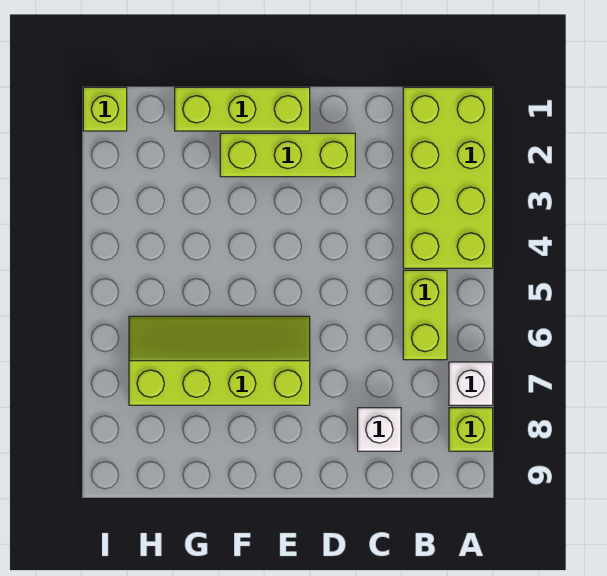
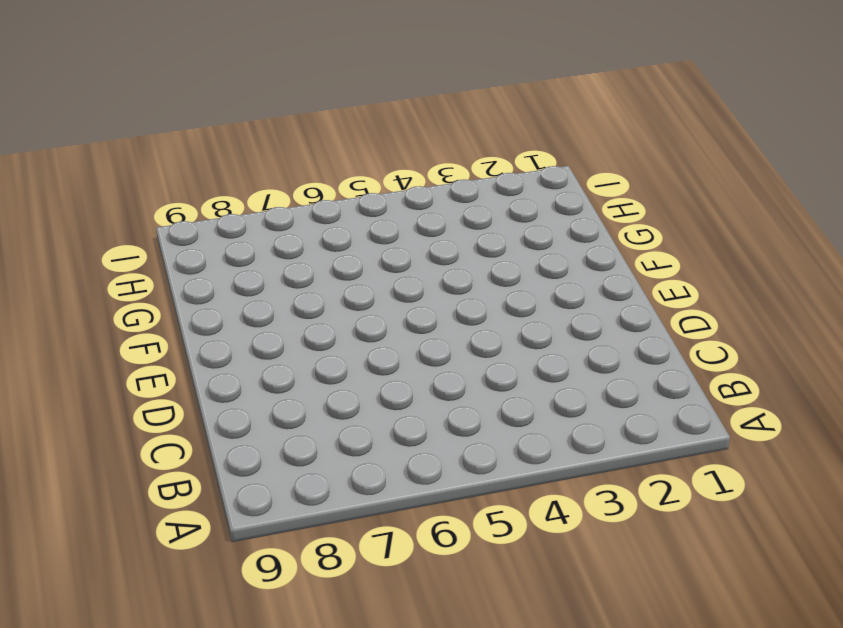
none -> lime 2x4 brick [403,87,493,268]
none -> white 1x1 brick [449,362,493,405]

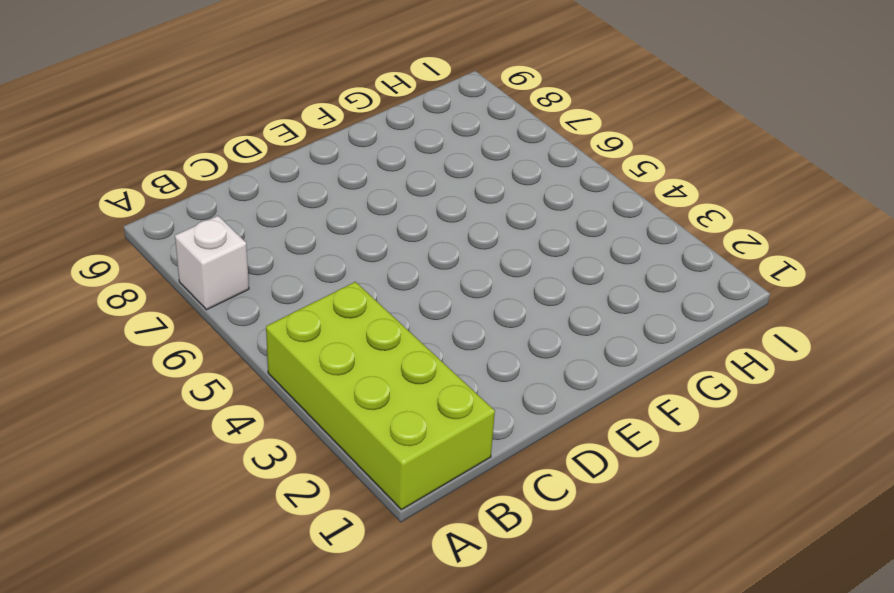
none -> lime 1x1 brick [449,408,493,451]
none -> lime 1x2 brick [403,270,447,360]

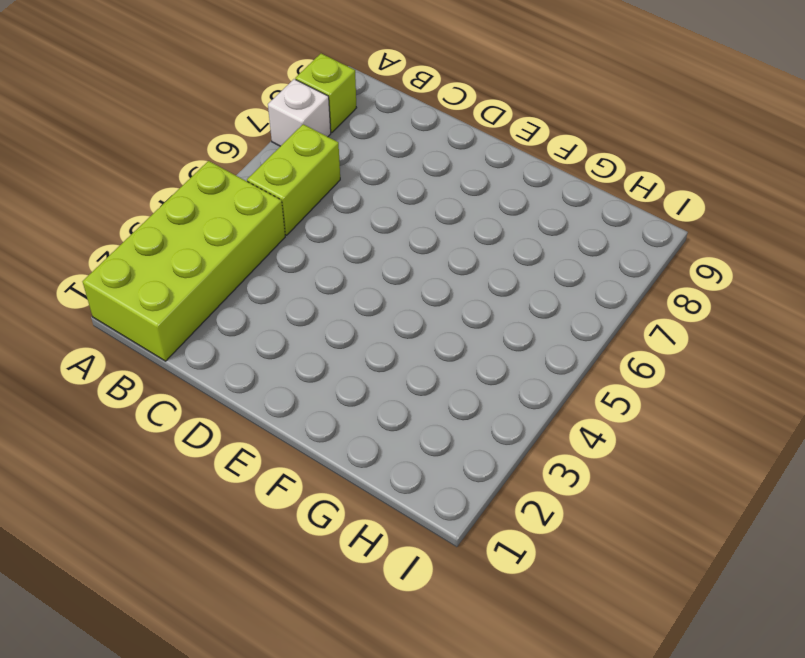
none -> white 1x1 brick [358,408,401,451]
none -> lime 1x3 brick [220,133,355,177]

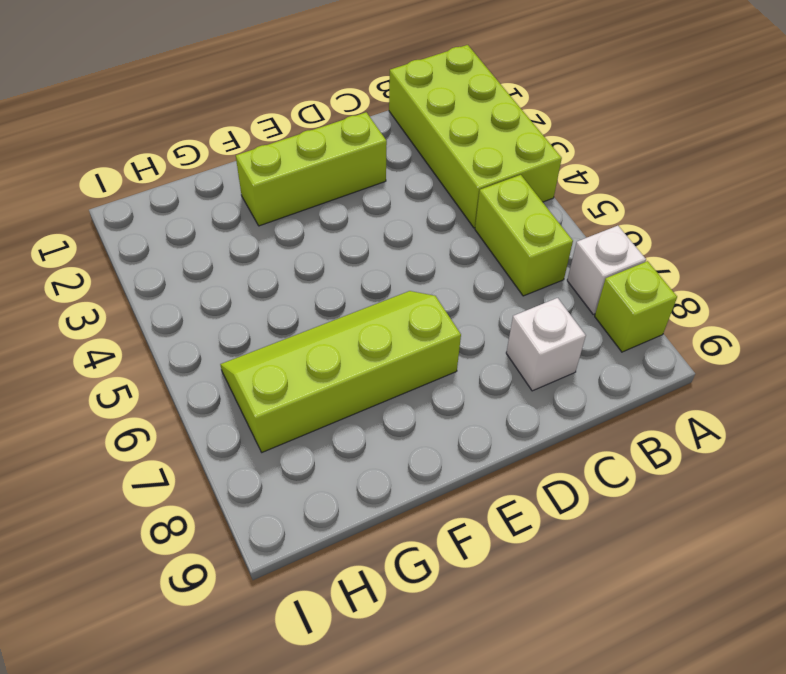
none -> lime 1x3 brick [175,87,310,131]
none -> lime 1x1 brick [83,87,127,131]

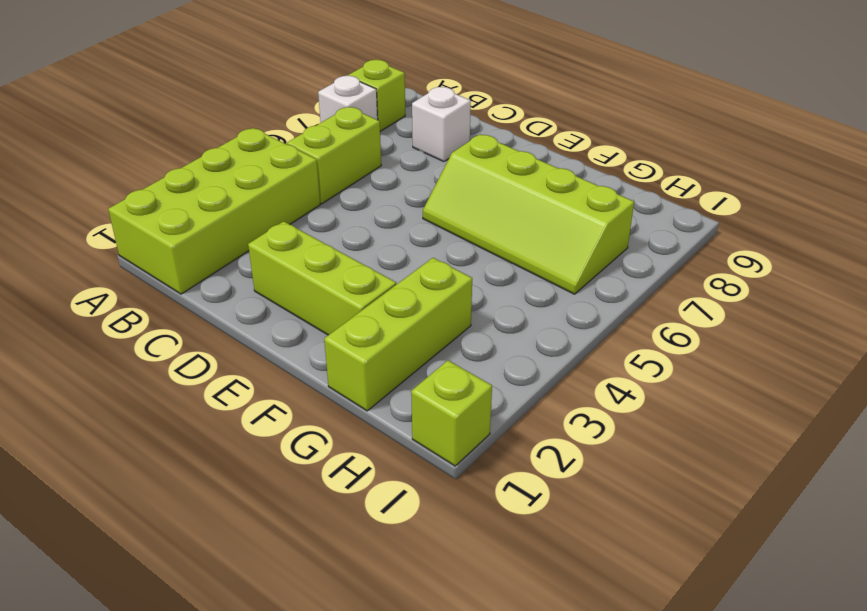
lime 1x3 brick [324,258,472,411] -> lime 1x3 brick turned to [175,87,310,131]

